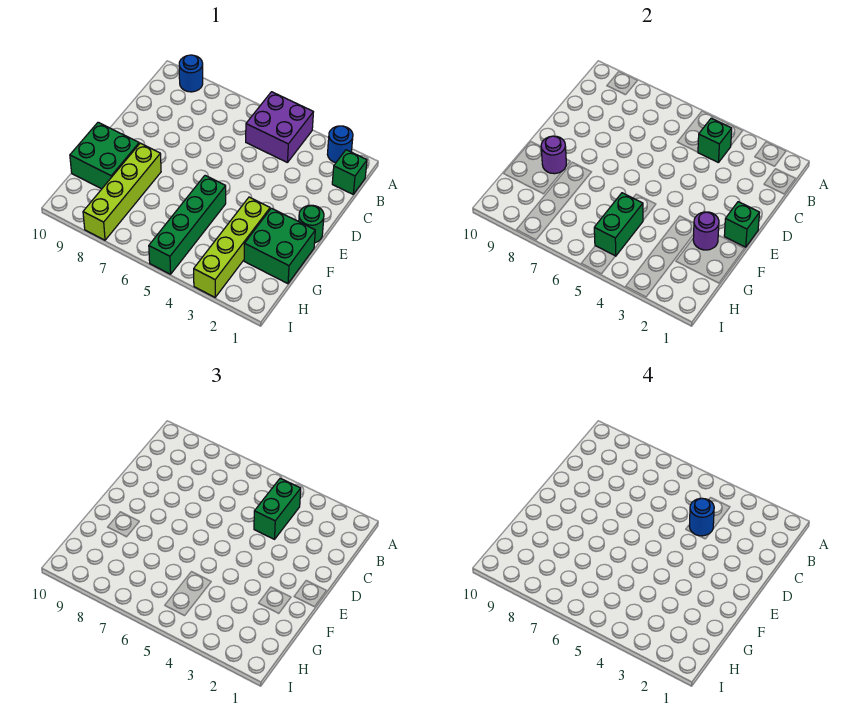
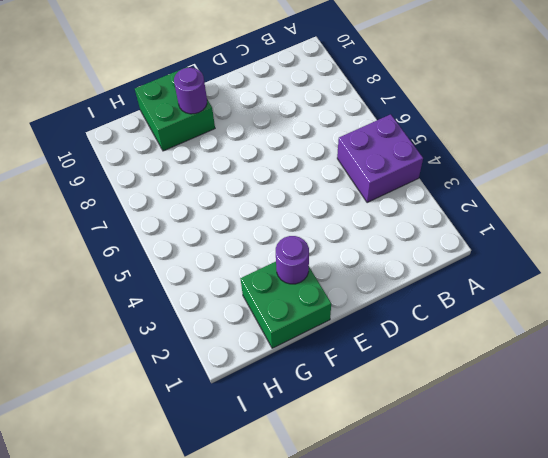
none -> blue 1x1 round brick [327,126,353,163]
none -> blue 1x1 round brick [179,55,203,92]
none -> green 1x1 brick [332,150,367,194]

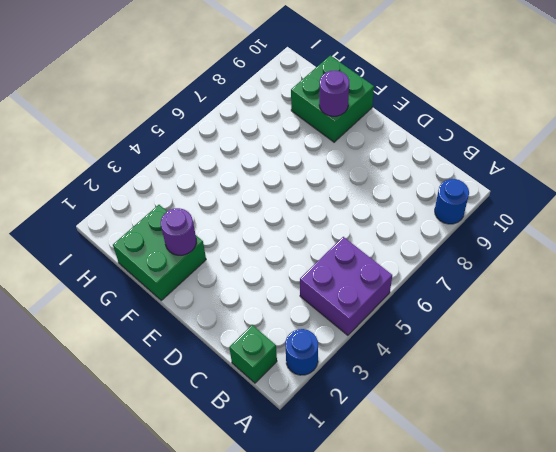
none -> green 1x1 round brick [299,205,324,243]
none -> lime 1x4 brick [194,197,270,297]
none -> green 1x4 brick [149,176,226,274]

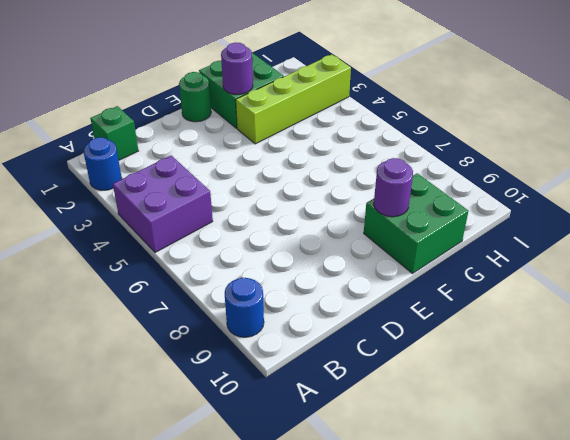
none -> green 1x4 brick [149,176,226,274]
none -> lime 1x4 brick [83,143,161,240]
none -> green 1x1 brick [698,118,732,163]

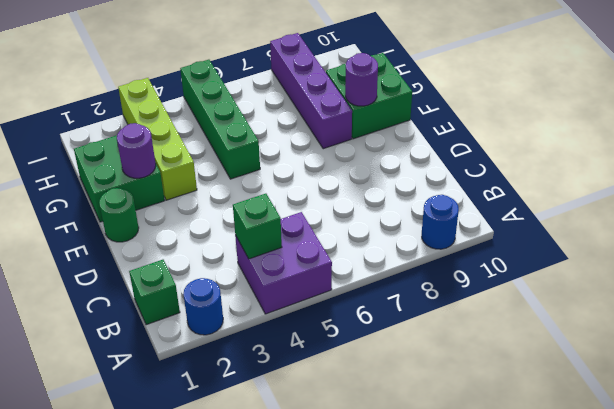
purple 1x4 brick [270,33,352,149] -> lime 1x4 brick [83,143,161,240]
none -> green 1x1 brick [724,202,760,247]
none -> green 1x2 brick [594,193,643,256]
none -> green 1x2 brick [254,478,301,539]

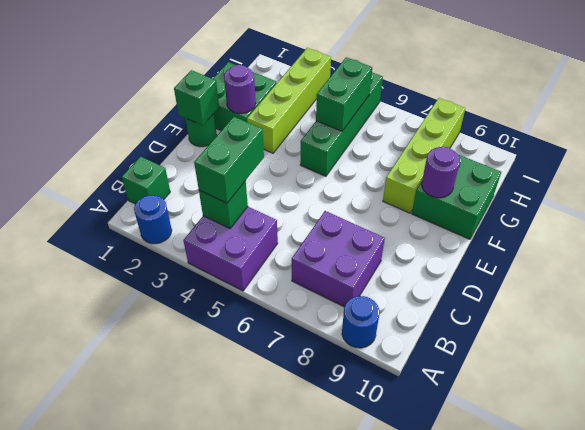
purple 2x2 brick [292,211,385,307] -> none
none -> blue 1x1 round brick [689,498,714,536]

